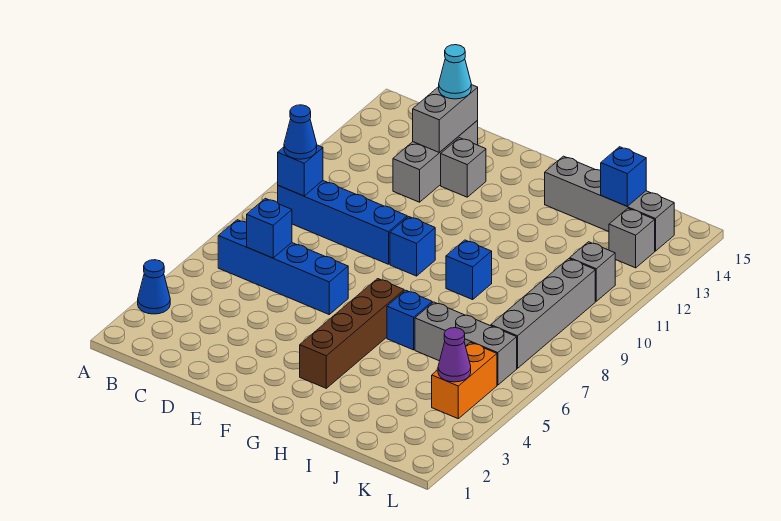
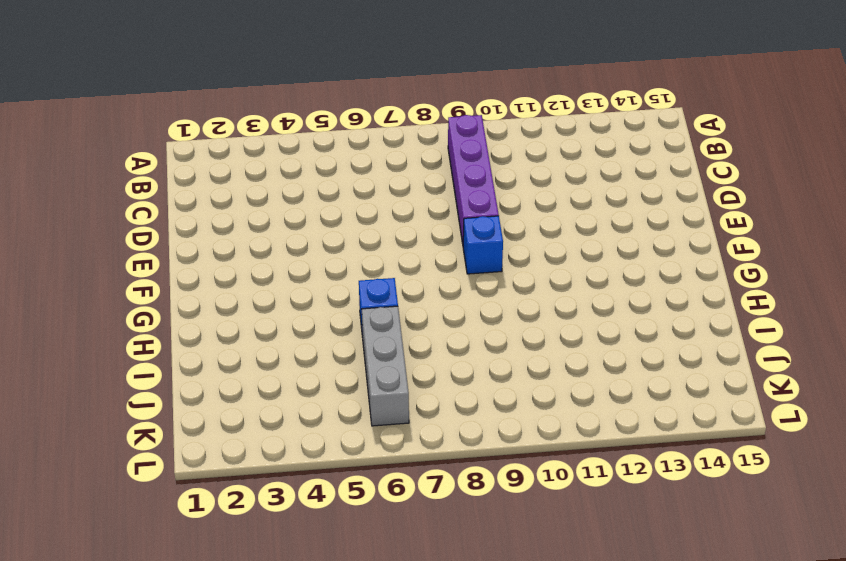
purple 1x4 brick [448,115,499,244] -> blue 1x4 brick [278,181,407,264]
none -> blue 1x1 cone [138,260,170,314]
none -> blue 1x4 brick [218,220,348,314]
none -> grey 1x3 brick [393,121,478,202]

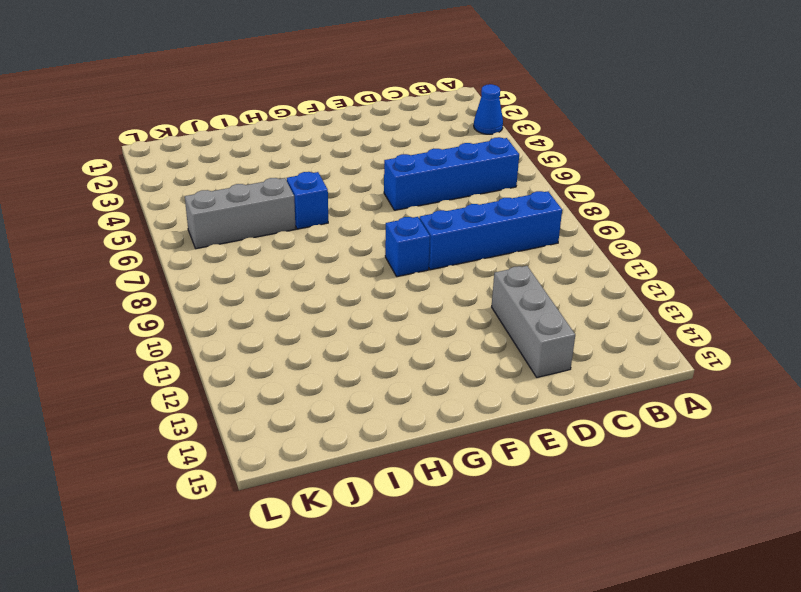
none -> grey 1x1 brick [441,138,486,197]
none -> brown 1x4 brick [300,279,404,388]
none -> blue 1x1 brick [446,240,492,300]

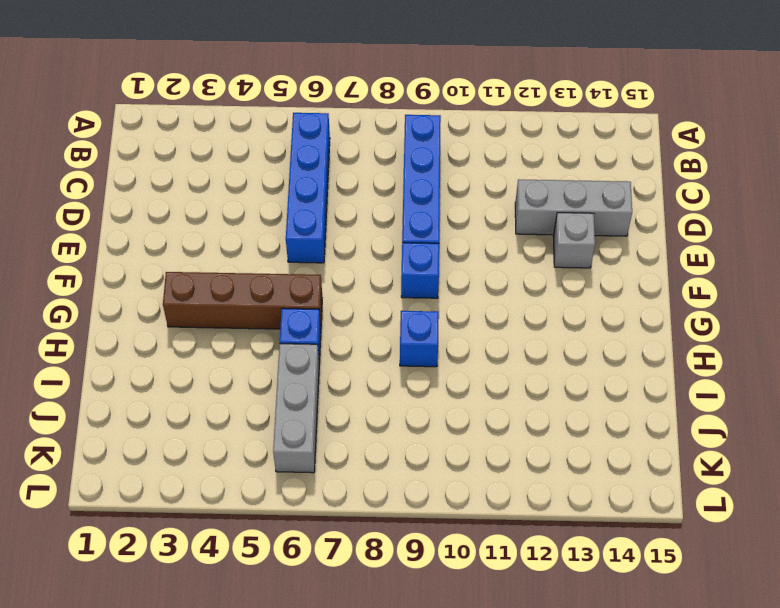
none -> blue 1x1 cone [138,260,170,314]
none -> grey 1x4 brick [545,156,674,251]
none -> orange 1x2 brick [432,342,497,419]

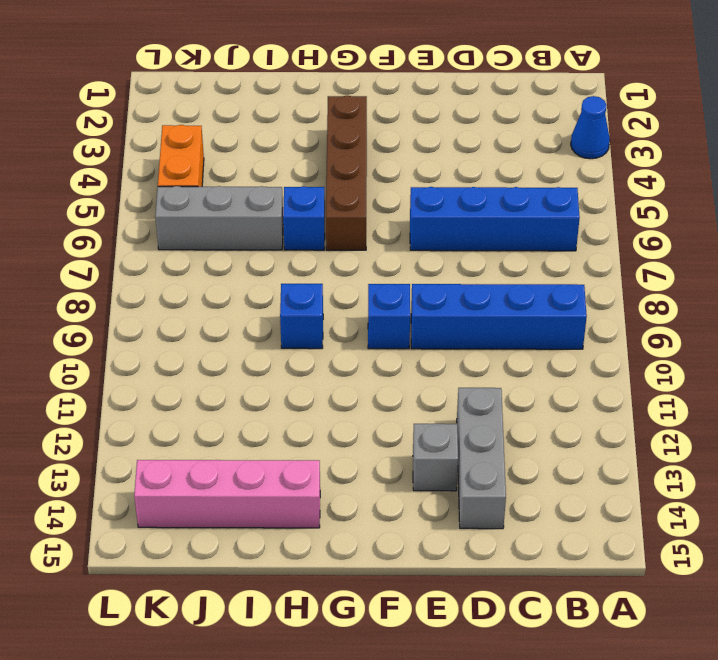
pink 1x4 brick [134,460,320,528] -> grey 1x4 brick [545,156,674,251]
none -> grey 1x4 brick [491,259,595,368]
none -> grey 1x1 brick [570,242,615,301]
none -> grey 1x1 brick [609,208,655,268]

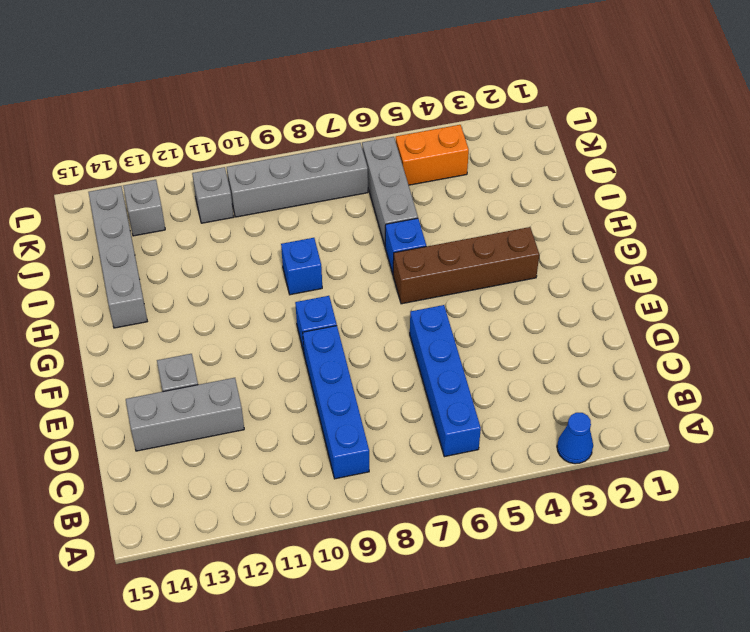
none -> blue 1x1 brick [278,145,323,196]
none -> blue 1x1 brick [247,198,292,258]
none -> grey 1x2 brick [413,85,478,152]

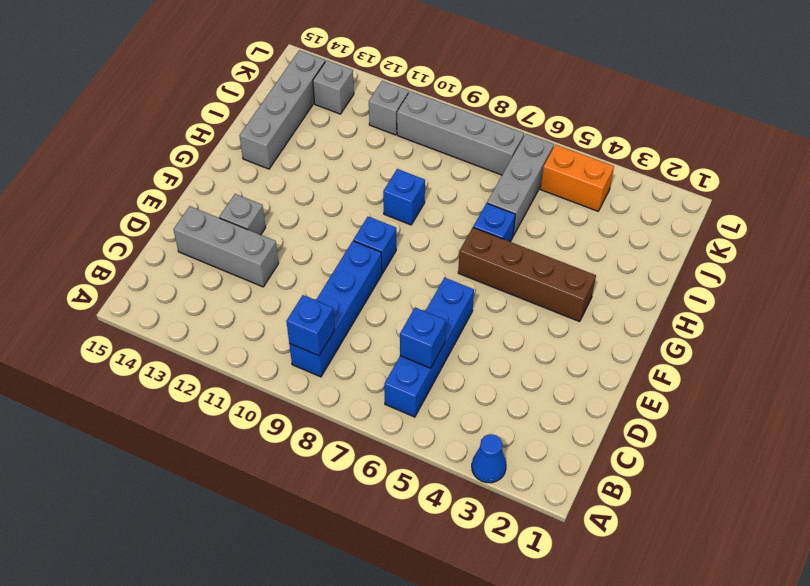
none -> grey 1x2 brick [413,85,478,152]
none -> blue 1x1 brick [601,147,646,206]
none -> purple 1x1 cone [438,328,471,382]

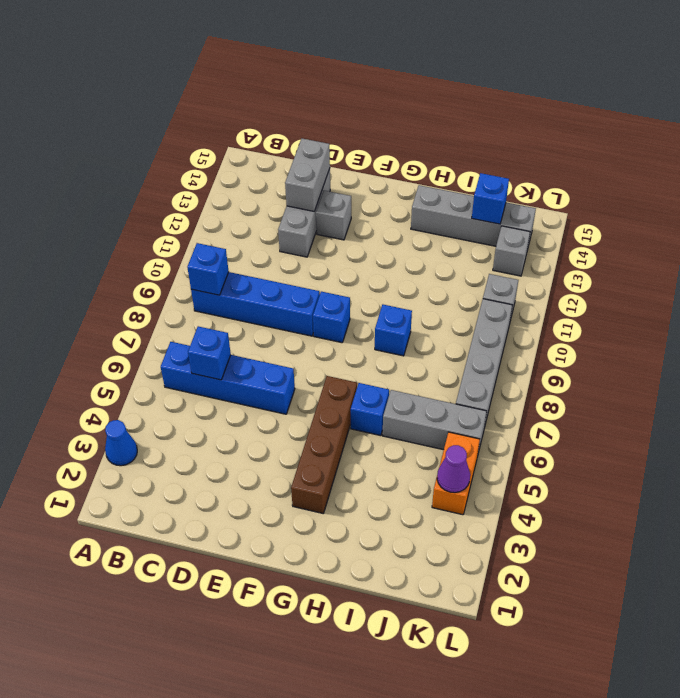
none -> blue 1x1 cone [284,105,317,159]
none -> cyan 1x1 cone [439,45,471,99]

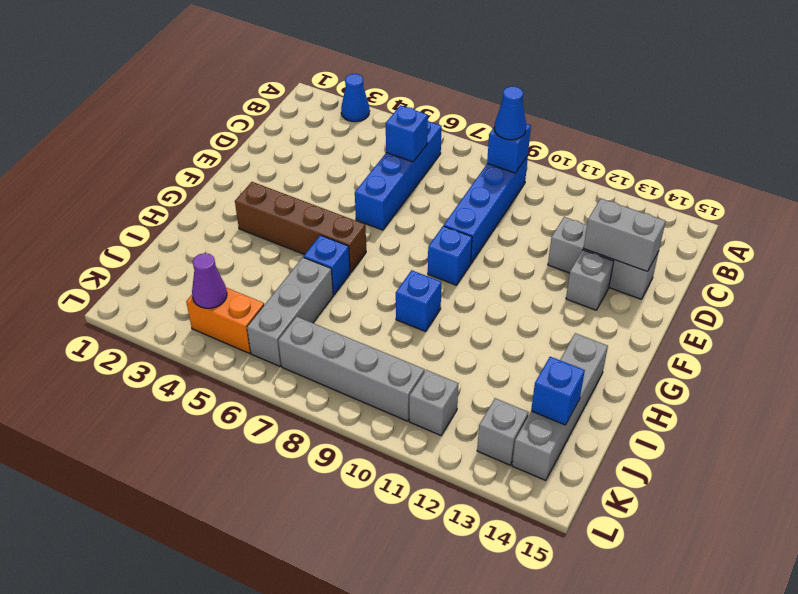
none -> cyan 1x1 cone [439,45,471,99]

